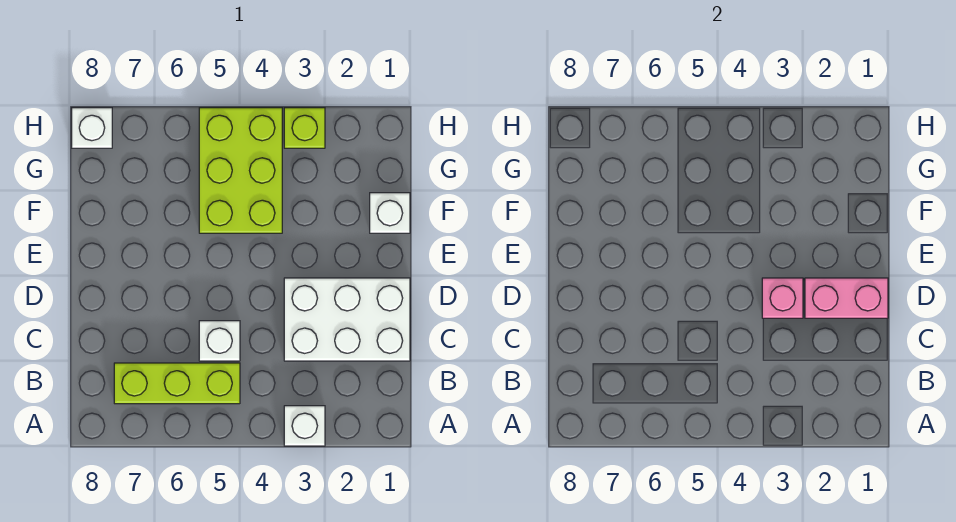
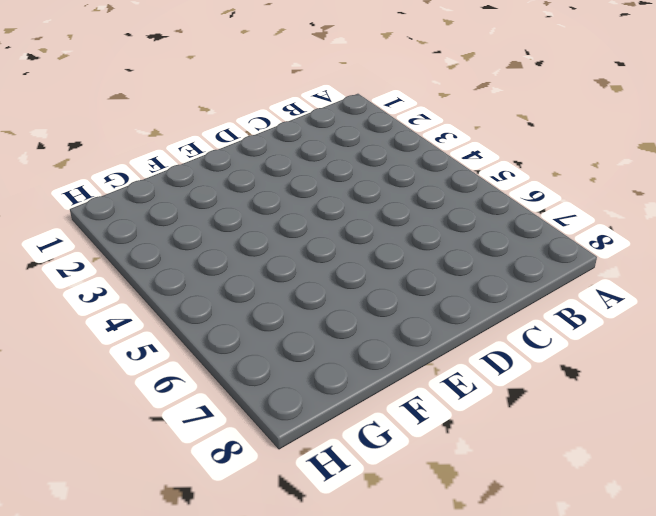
none -> white 1x1 brick [284,406,325,446]
none -> lime 1x3 brick [114,363,240,404]

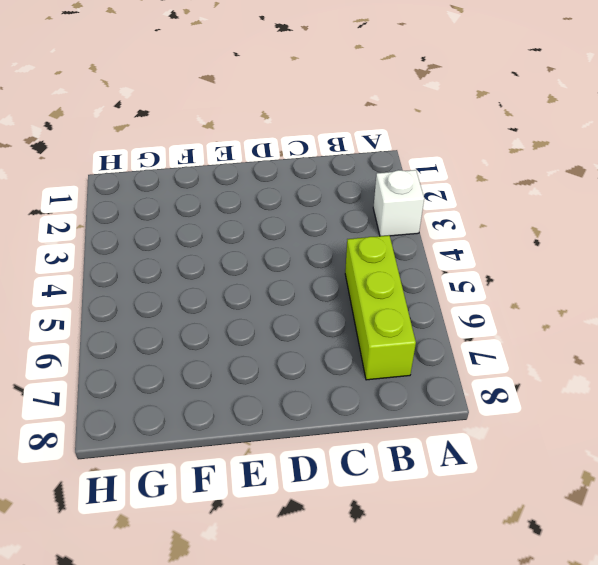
none -> white 2x3 brick [284,278,410,361]
none -> white 1x1 brick [199,321,240,361]

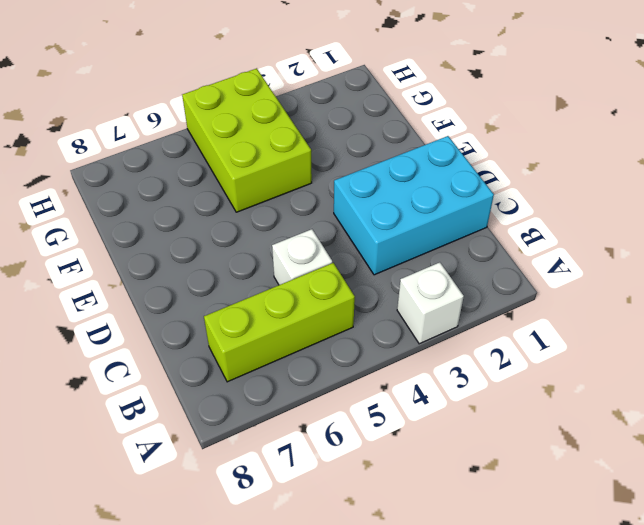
cyan 2x3 brick [334,136,494,275] -> white 2x3 brick [284,278,410,361]
none -> white 1x1 brick [370,193,410,233]
none -> lime 1x1 brick [284,108,325,148]

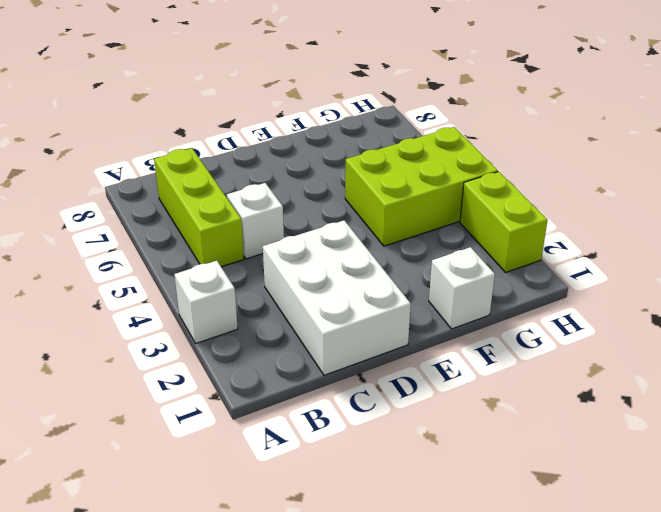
lime 1x2 brick [460,172,547,272] -> lime 1x1 brick [284,108,325,148]
none -> white 1x1 brick [72,108,112,148]
none -> pink 1x2 brick [805,278,888,318]

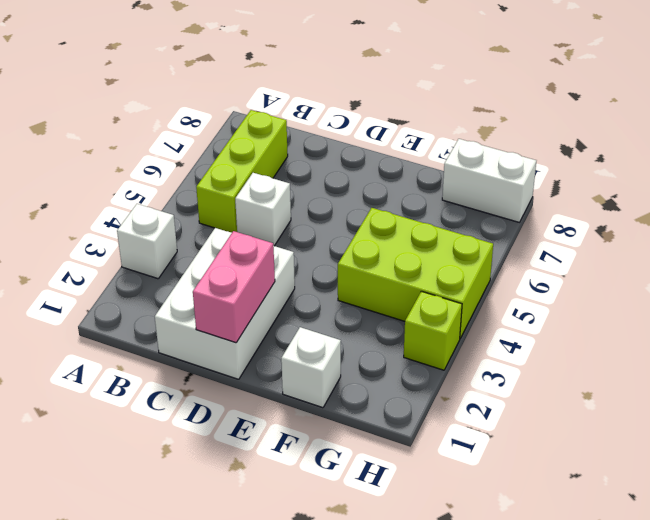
white 1x2 brick [442,139,536,222] -> white 1x1 brick [72,108,112,148]
none -> pink 1x1 brick [762,278,803,318]

